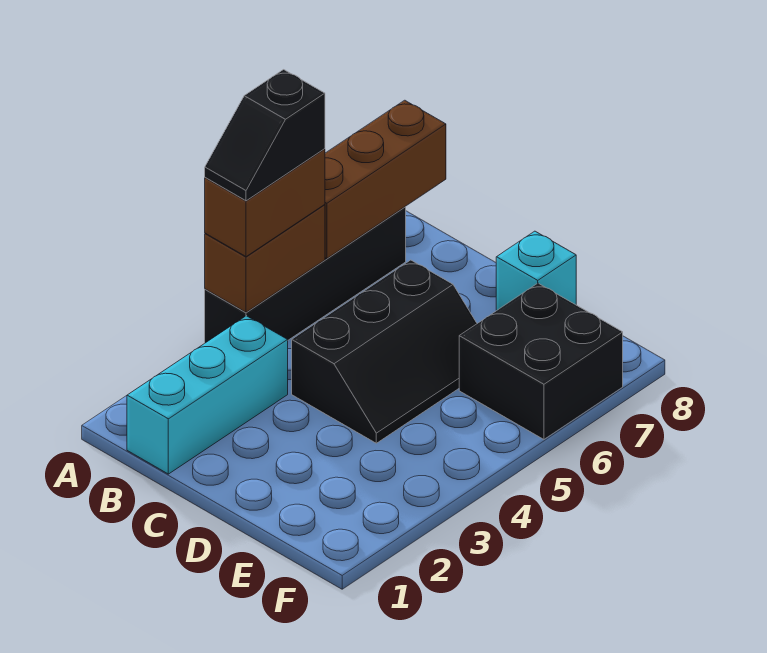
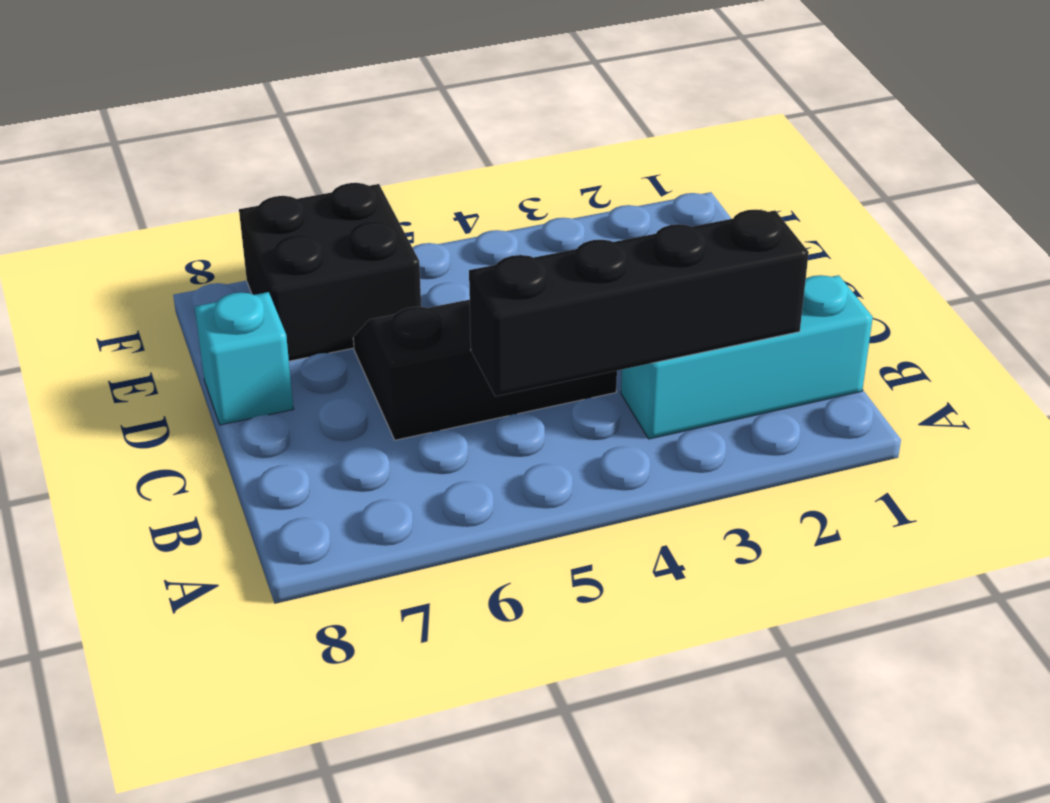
black 1x4 brick [469,209,809,396] -> black 1x4 brick moved to [205,207,406,343]
none -> brown 1x2 brick [205,205,325,312]
none -> brown 1x3 brick [325,100,446,259]

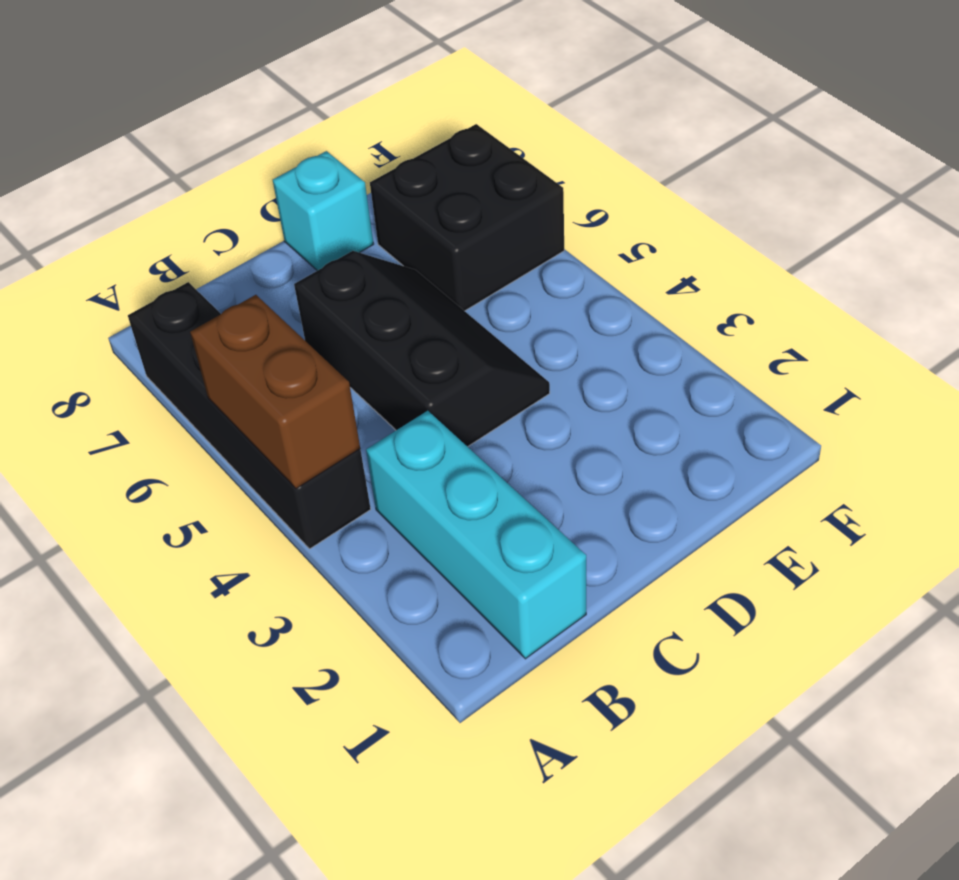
none -> brown 1x3 brick [325,100,446,259]
none -> brown 1x2 brick [205,149,325,257]

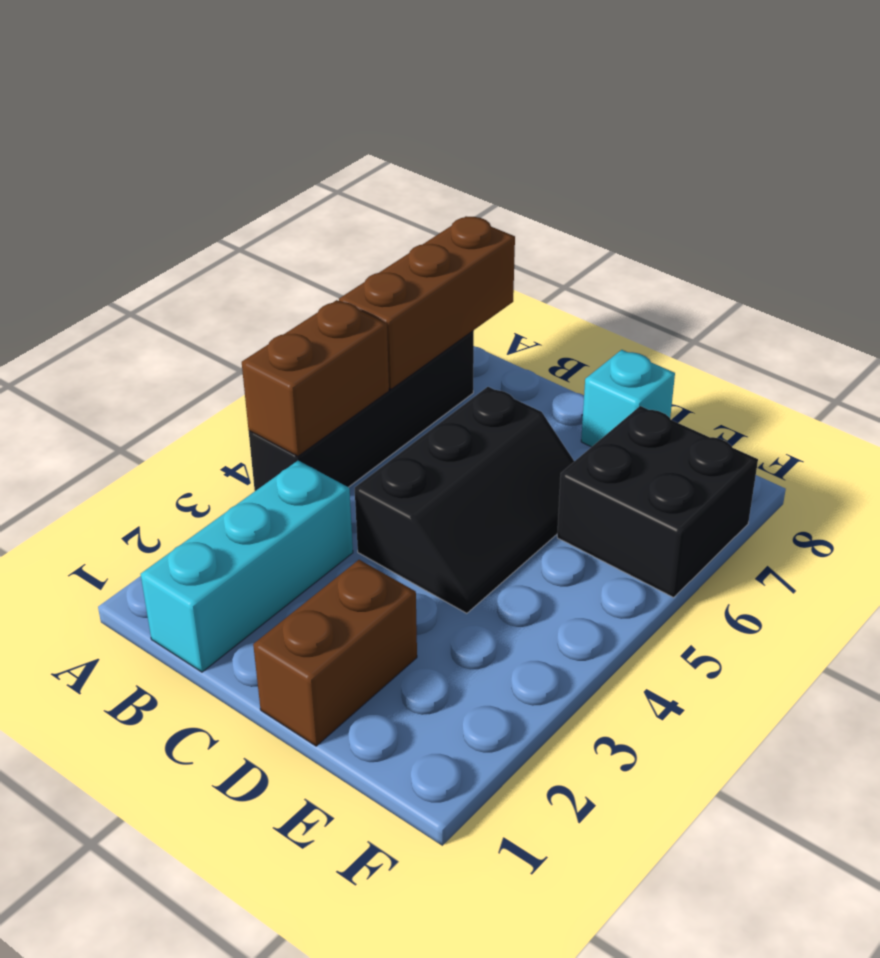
brown 1x2 brick [253,560,417,746] -> brown 1x2 brick moved to [205,149,325,257]
none -> black 1x2 slope [205,70,325,201]

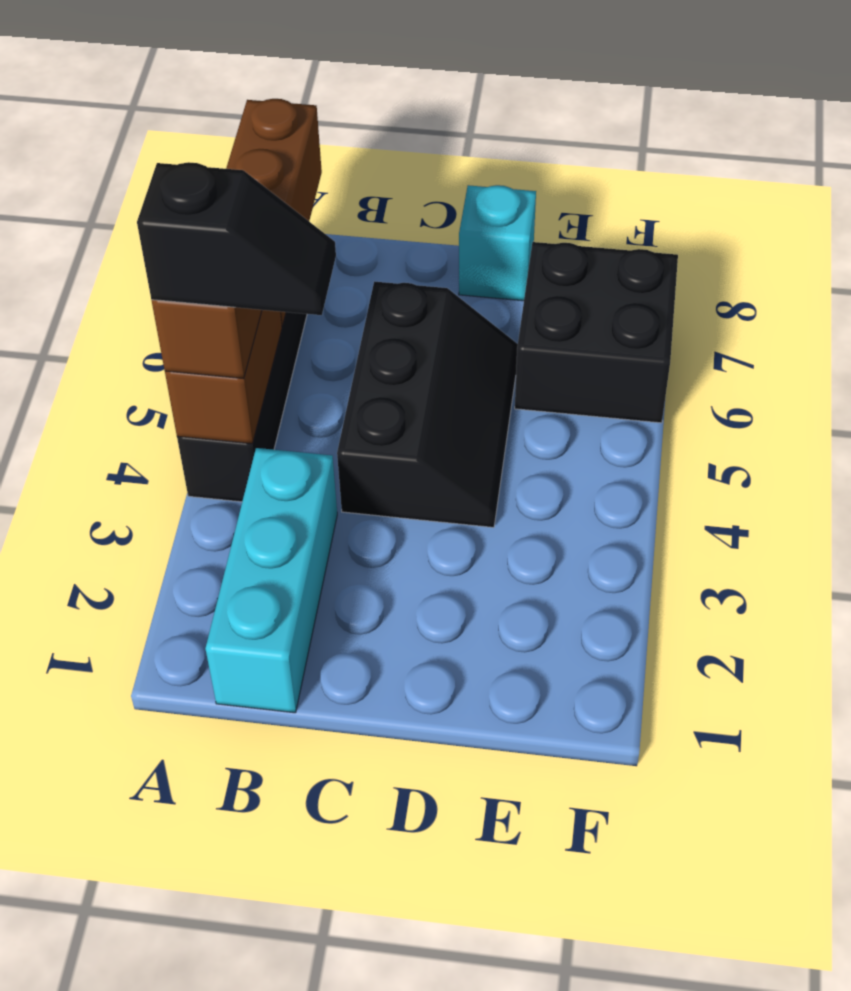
black 1x2 slope [137,162,336,315] -> black 1x2 slope turned to [205,70,325,201]

